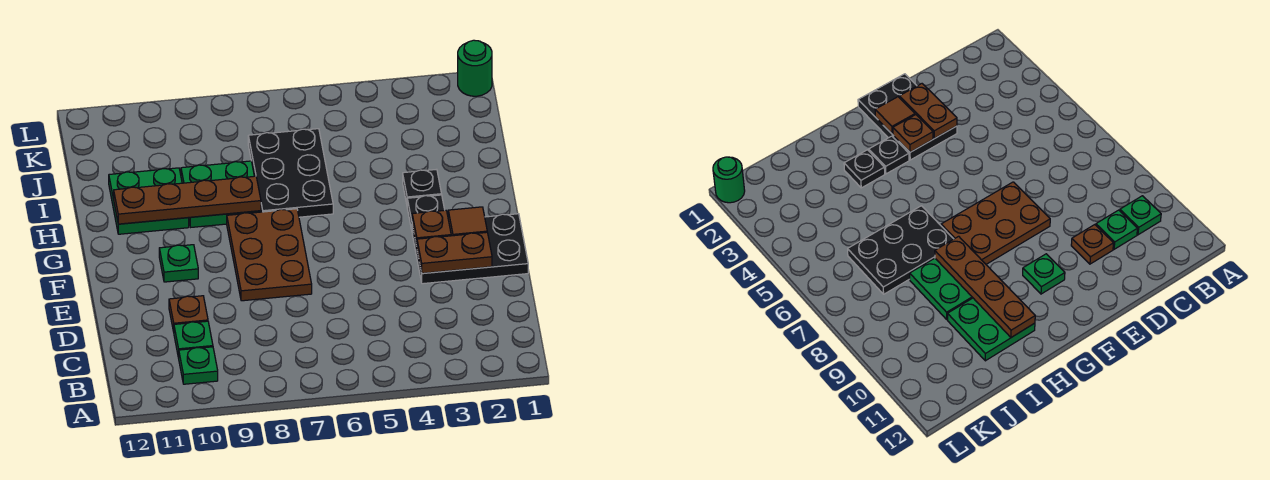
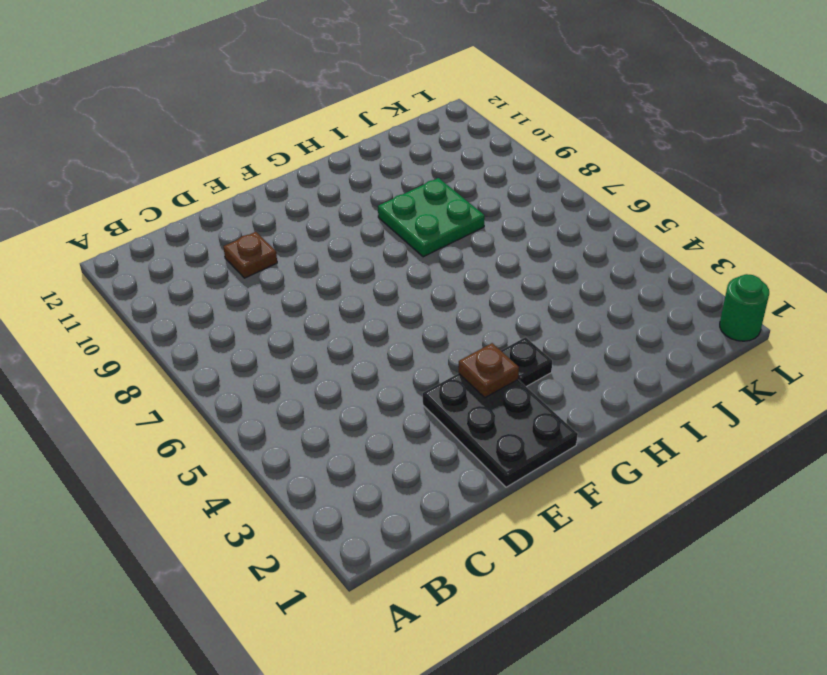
none -> green 1x1 plate [179,347,218,384]
none -> green 1x1 plate [174,321,213,358]
none -> brown 2x3 plate [227,209,312,301]

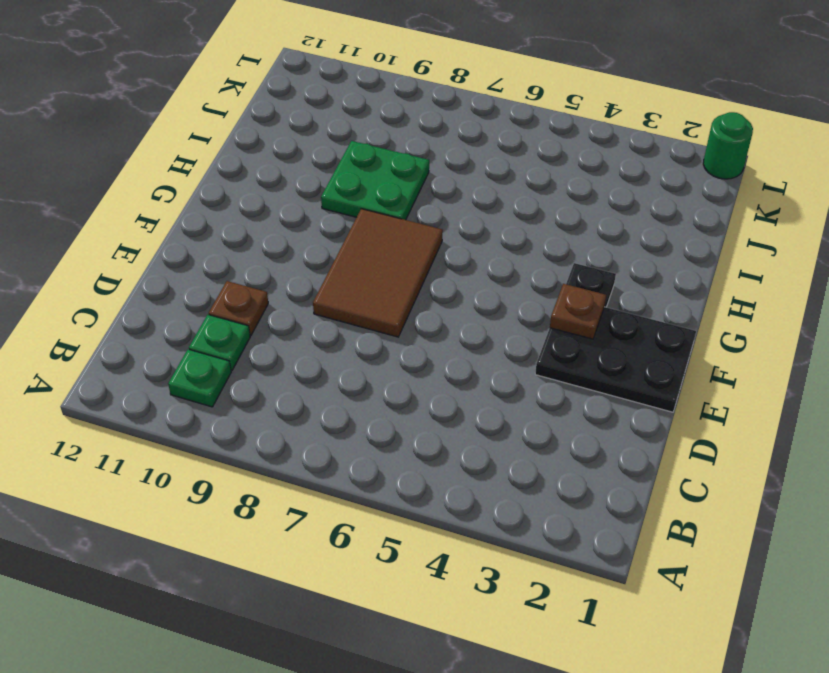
brown 2x3 tile [313,209,443,337] -> brown 2x3 plate [227,209,312,301]
none -> green 1x1 plate [159,245,198,282]
none -> black 1x1 plate [403,169,442,204]
none -> black 2x3 plate [248,129,333,217]

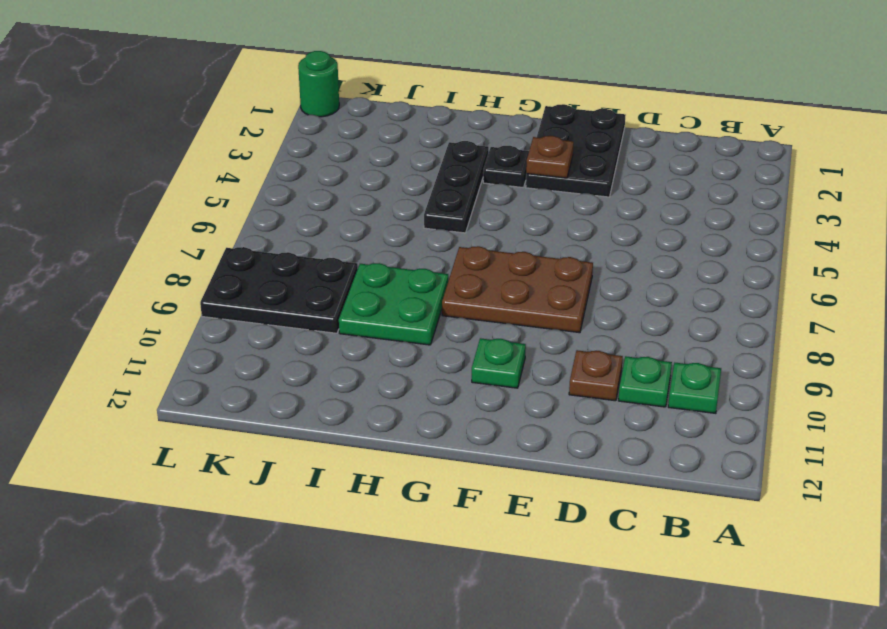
black 1x3 plate [424,141,489,233] -> black 1x1 plate [403,169,442,204]
black 2x3 plate [200,247,358,333] -> black 2x3 plate moved to [248,129,333,217]
none -> green 2x2 plate [109,168,189,234]
none -> brown 1x2 plate [417,232,492,273]
none -> brown 1x1 tile [448,207,487,236]

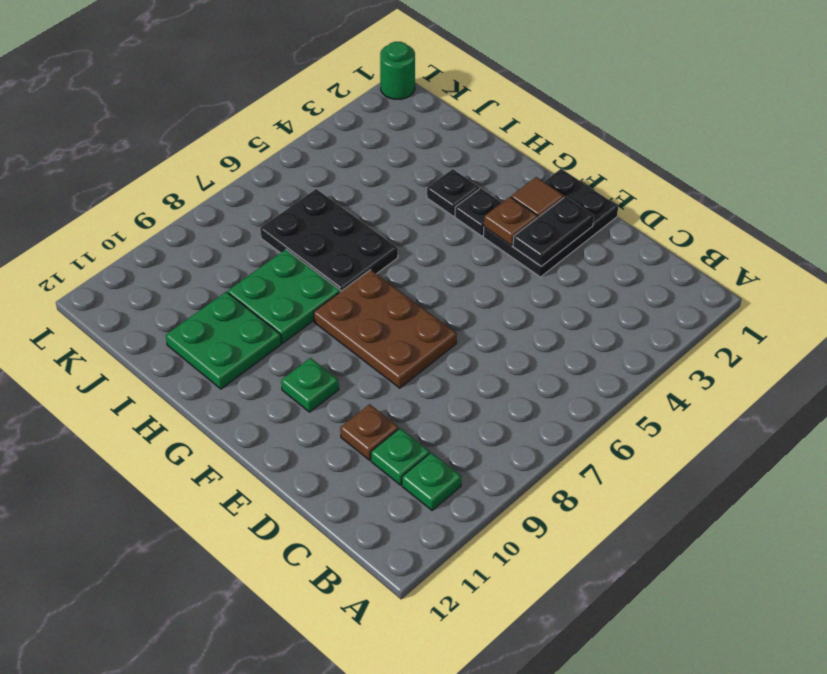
black 1x2 plate [513,197,594,266] -> brown 1x2 plate [417,232,492,273]
none -> brown 1x4 plate [114,176,261,224]

